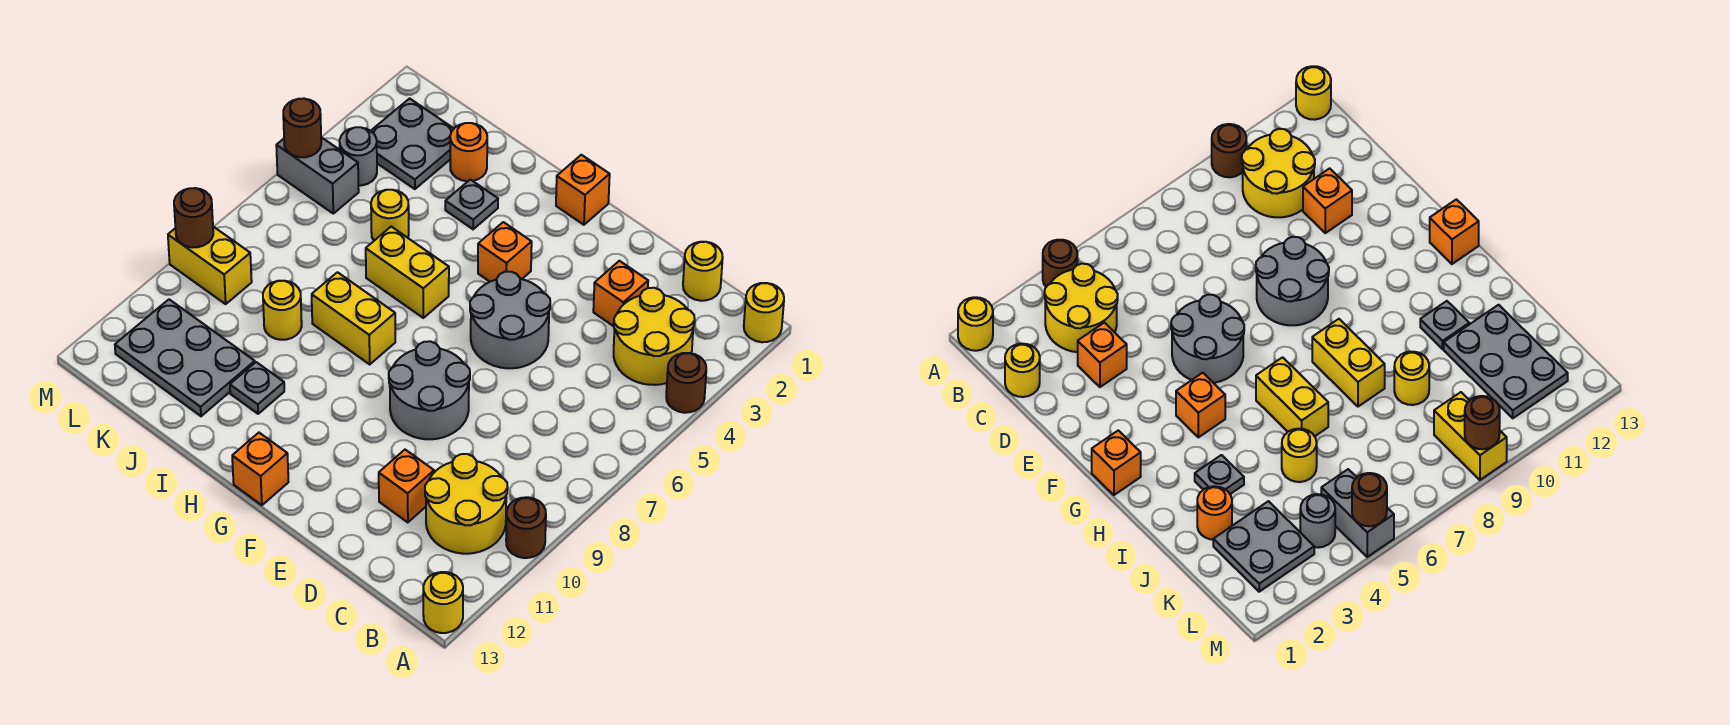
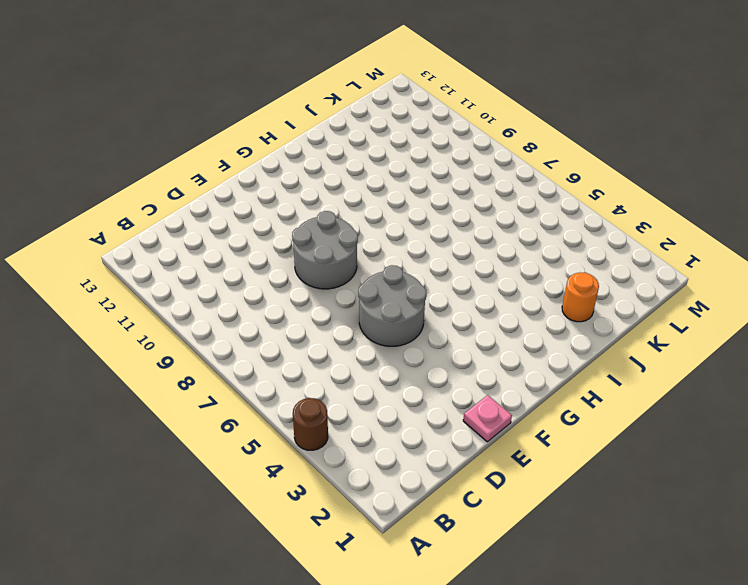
pink 1x1 plate [463,395,512,442] -> none
none -> yellow 1x1 round brick [744,283,784,342]
none -> brown 1x1 round brick [506,497,546,558]
none -> yellow 1x1 round brick [423,572,463,633]

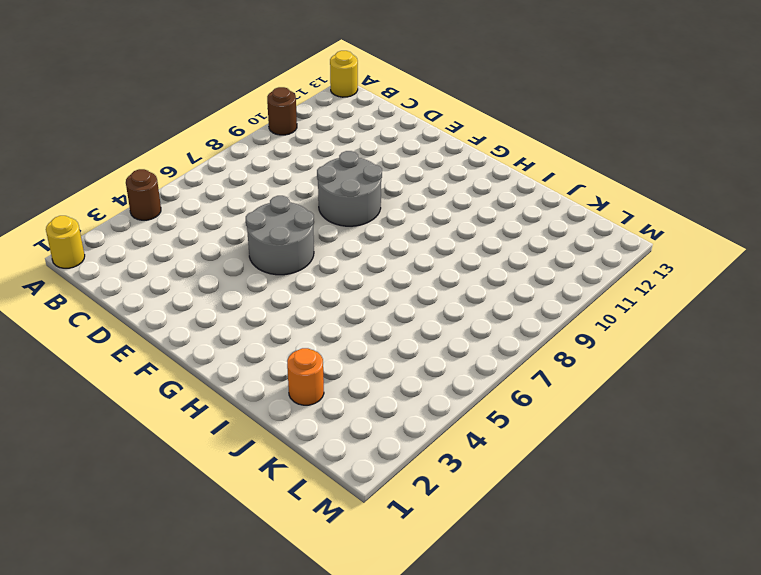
none -> yellow 2x2 round brick [614,288,695,385]
none -> yellow 2x2 round brick [425,454,508,554]
none -> yellow 1x1 round brick [683,242,723,301]

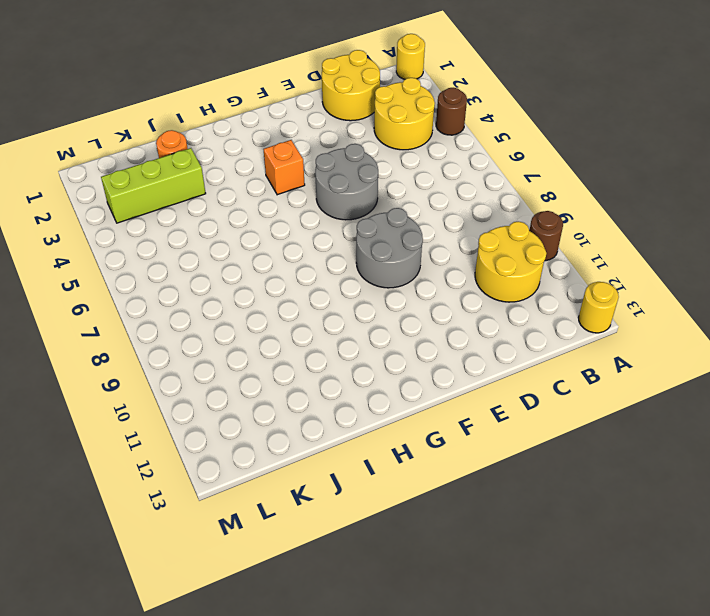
yellow 2x2 round brick [322,50,380,121] -> yellow 1x1 round brick [683,242,723,301]
lime 1x3 brick [101,148,206,223] -> grey 2x2 plate [371,99,454,189]
none -> orange 1x1 brick [593,261,648,326]
none -> orange 1x1 brick [379,450,434,522]
none -> orange 1x1 brick [556,155,610,225]

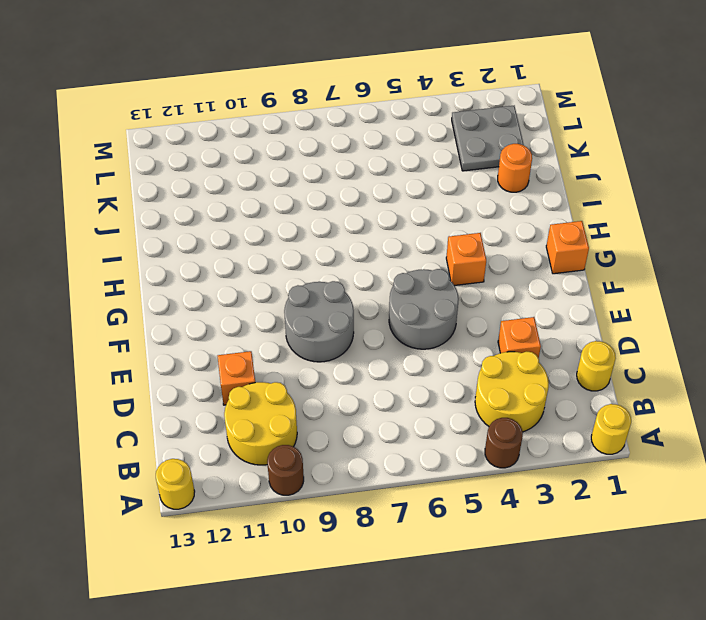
none -> orange 1x1 brick [232,433,288,505]
none -> yellow 1x2 brick [366,227,449,318]
none -> yellow 1x2 brick [312,272,395,364]

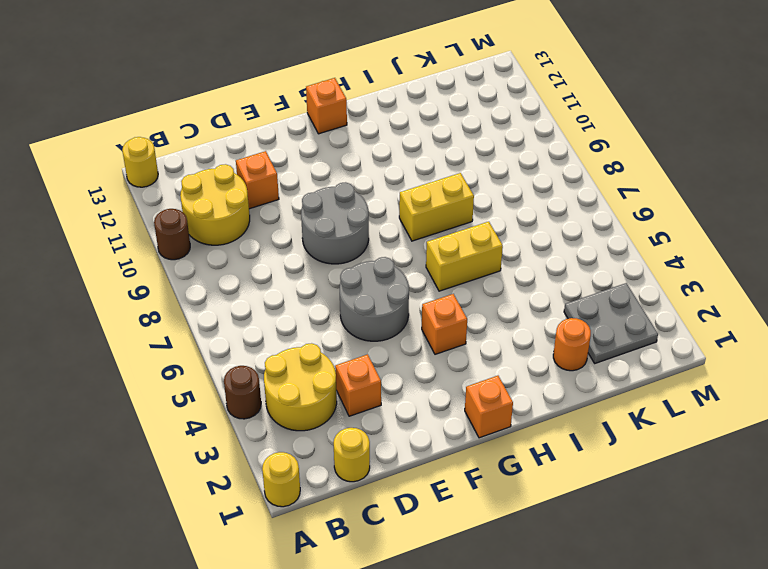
none -> grey 1x1 plate [445,180,498,229]
none -> grey 1x1 plate [230,362,284,414]
none -> yellow 1x1 round brick [371,190,409,241]

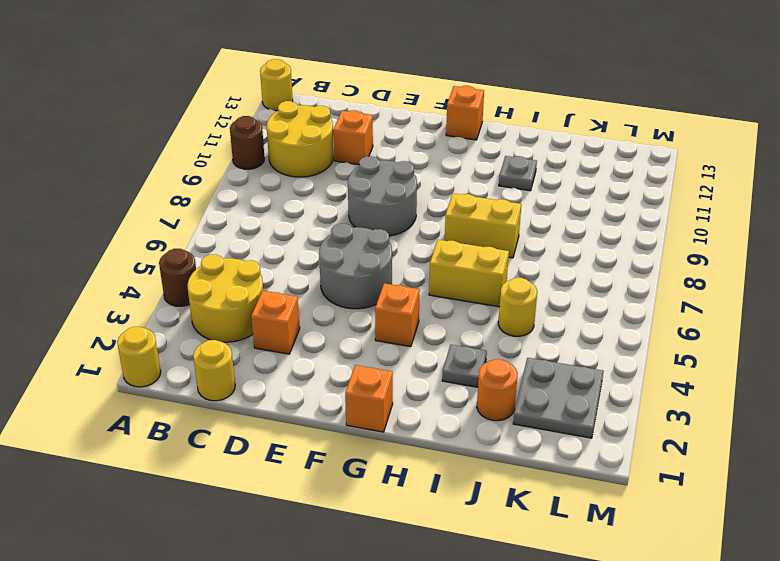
none -> yellow 1x1 round brick [263,281,302,340]
none -> grey 2x3 plate [115,300,255,416]
none -> grey 1x1 round brick [340,127,377,186]

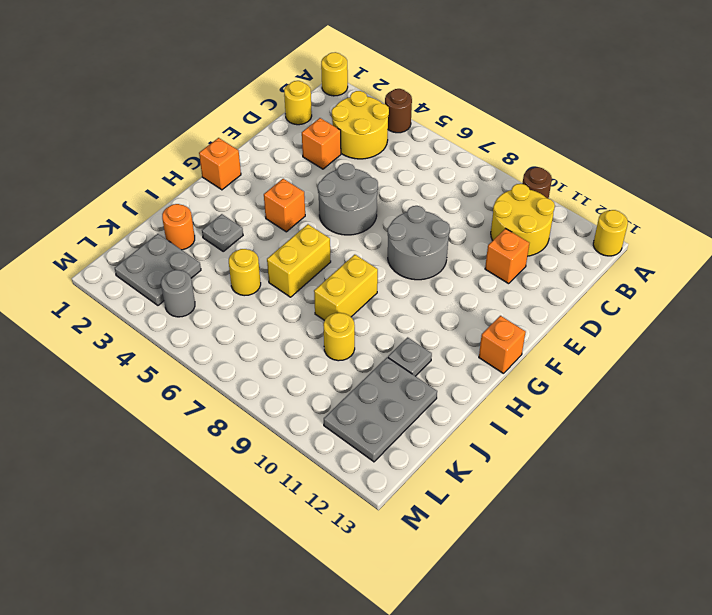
none -> grey 1x2 brick [276,137,359,213]
none -> yellow 1x2 brick [168,227,252,304]
none -> brown 1x1 round brick [283,99,321,157]

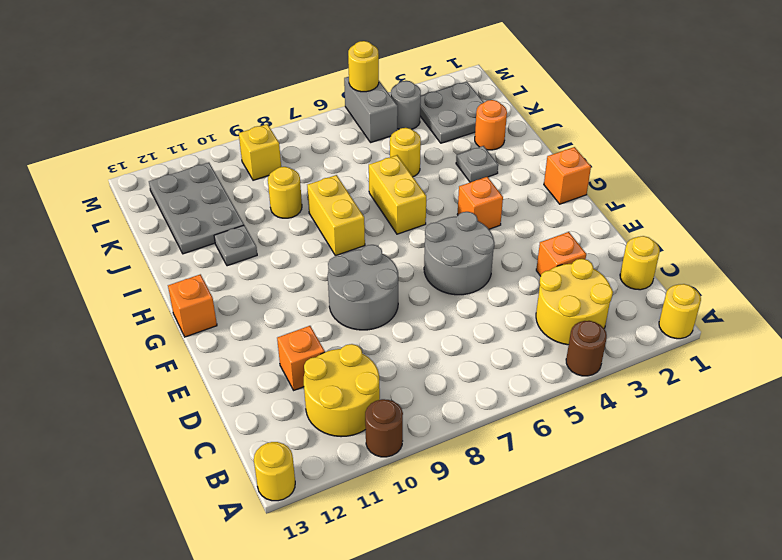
yellow 1x1 brick [239,124,281,180] -> yellow 1x2 brick [168,227,252,304]
yellow 1x1 round brick [348,41,379,92] -> brown 1x1 round brick [283,99,321,157]
none -> brown 1x1 round brick [174,188,213,247]

